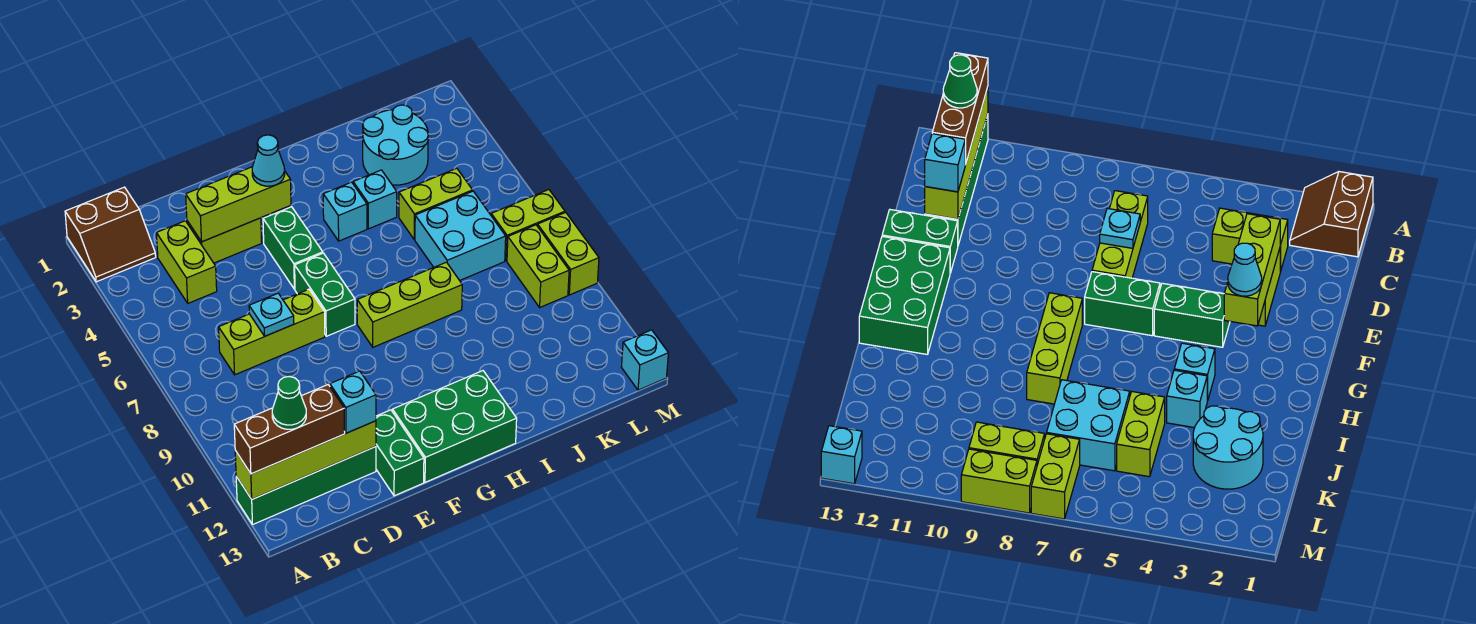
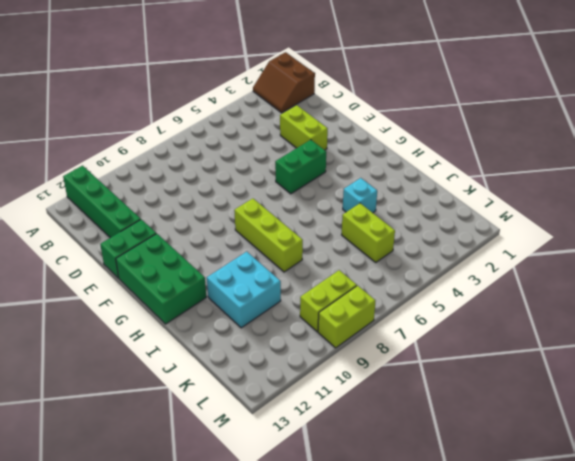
cyan 2x2 brick [207,252,281,328] -> cyan 2x2 brick moved to [415,191,506,280]
none -> lime 1x2 brick [156,221,217,303]
none -> lime 1x3 brick [219,289,325,375]
none -> green 1x2 brick [295,253,355,336]

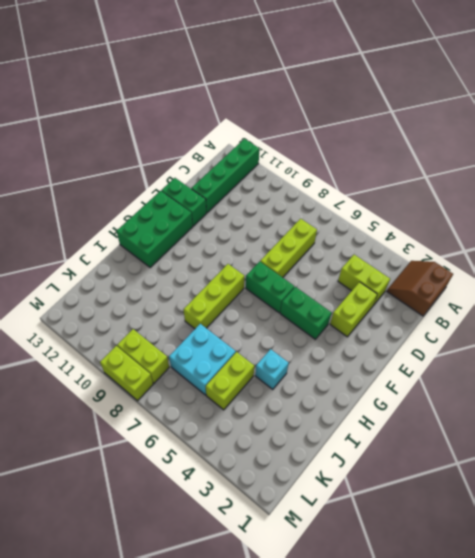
none -> cyan 1x1 brick [323,182,367,241]
none -> cyan 2x2 round brick [363,105,428,185]
none -> lime 1x2 brick [491,190,565,261]

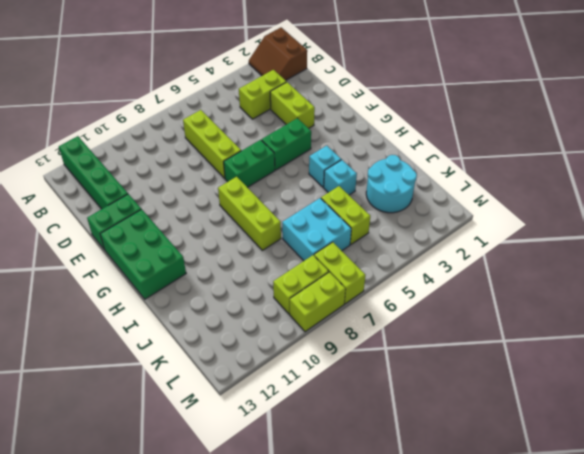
none -> cyan 1x1 brick [621,330,668,390]
none -> lime 1x4 brick [235,421,376,499]
none -> lime 1x3 brick [186,167,291,242]

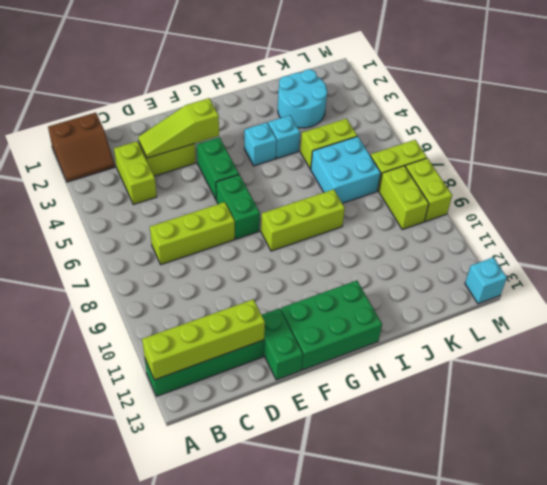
lime 1x3 slope [138,98,219,158] -> lime 1x3 brick [186,167,291,242]
none -> cyan 1x1 plate [249,293,294,336]
none -> brown 1x3 brick [234,385,345,474]
none -> cyan 1x1 brick [330,371,376,433]

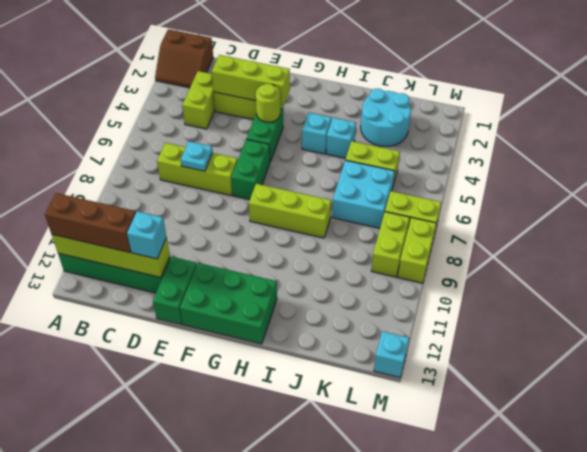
lime 1x1 round brick [256,84,280,122] -> none
none -> cyan 1x1 cone [252,135,285,186]
none -> green 1x1 cone [272,376,306,429]

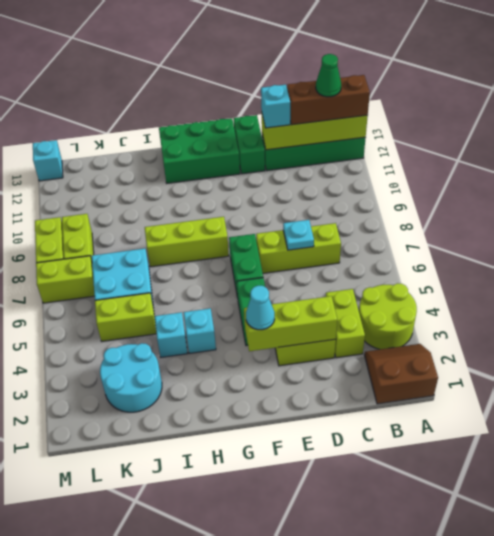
lime 2x2 round brick [359,283,417,349] -> none

